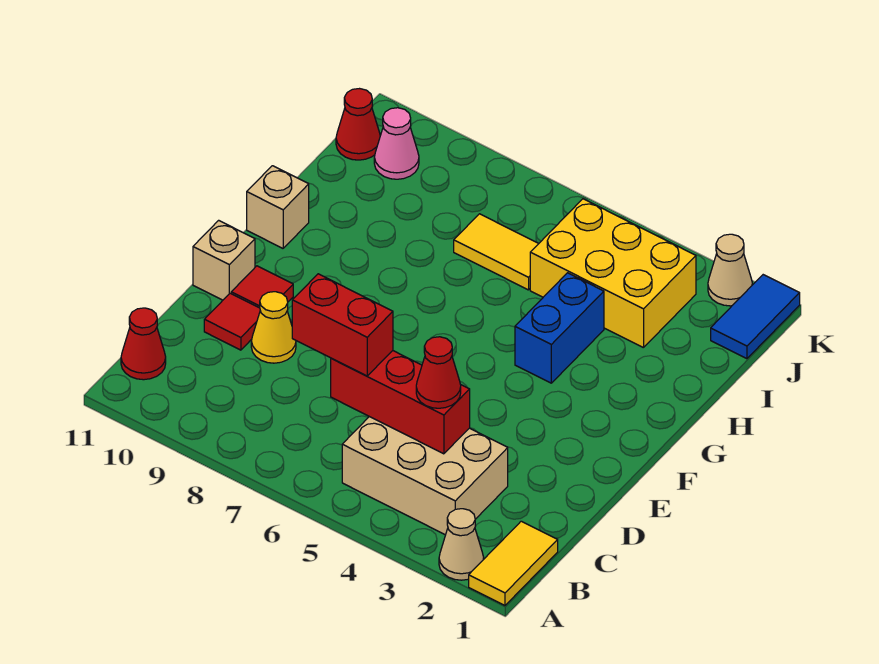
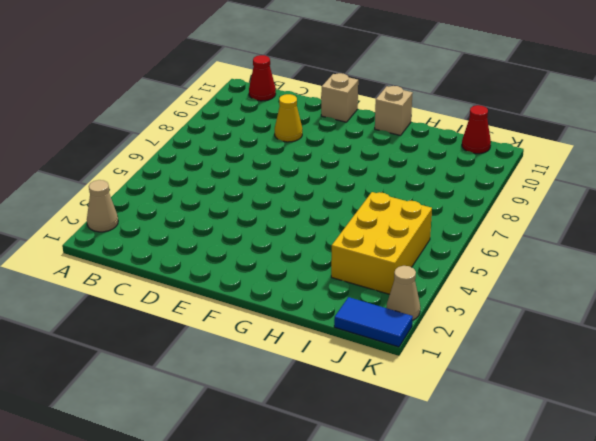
none -> yellow 1x2 tile [469,521,558,605]
none -> tan 2x3 brick [342,417,508,535]
none -> red 1x1 tile [204,293,260,350]

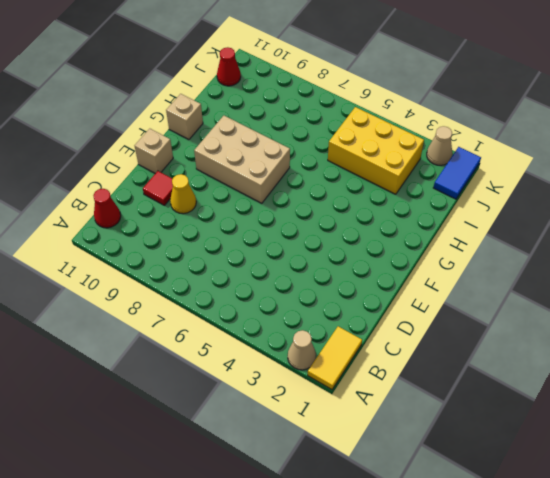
tan 2x3 brick [194,116,290,203] -> tan 2x3 brick moved to [342,417,508,535]
none -> red 1x1 tile [231,266,293,308]
none -> blue 1x2 brick [515,273,604,383]
none -> yellow 1x2 tile [454,214,539,290]

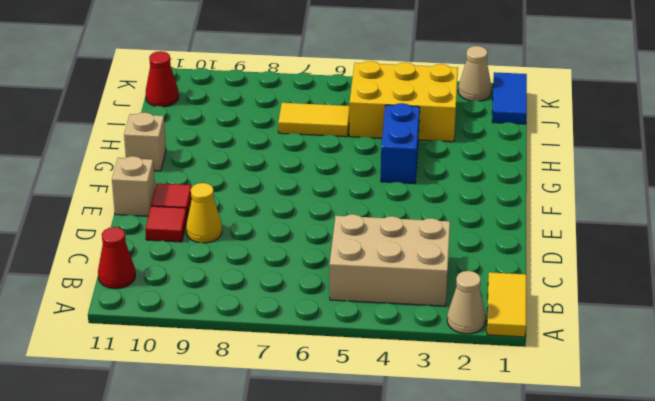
none -> pink 1x1 cone [374,108,419,179]
none -> red 1x3 brick [331,351,470,454]
none -> red 1x1 cone [416,337,461,408]

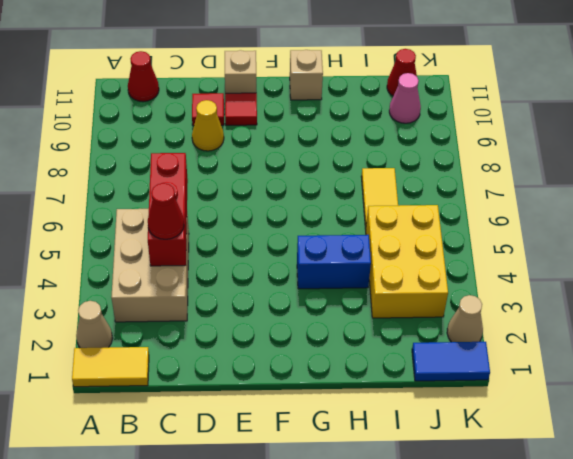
none -> red 1x2 brick [292,274,393,376]

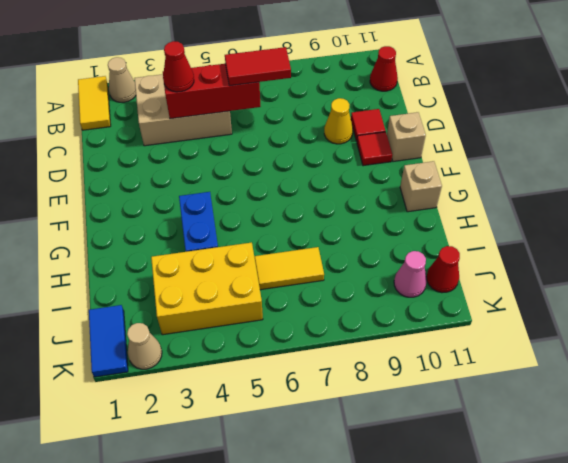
red 1x2 tile [225,47,291,86] -> red 1x2 brick [292,274,393,376]

